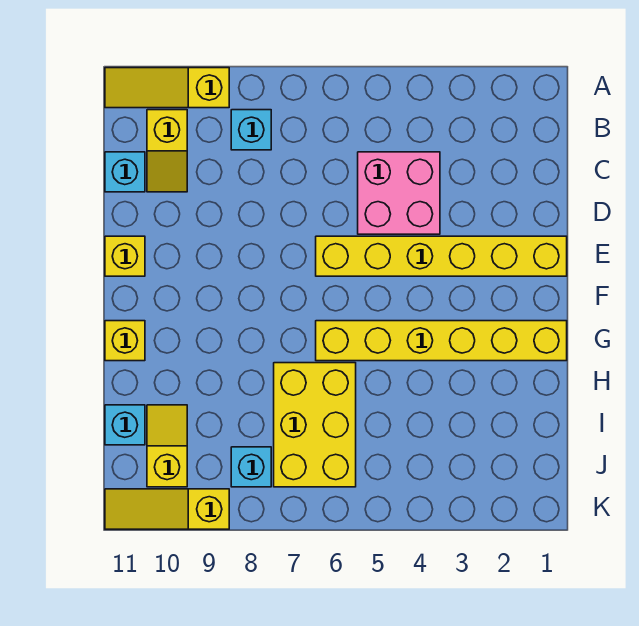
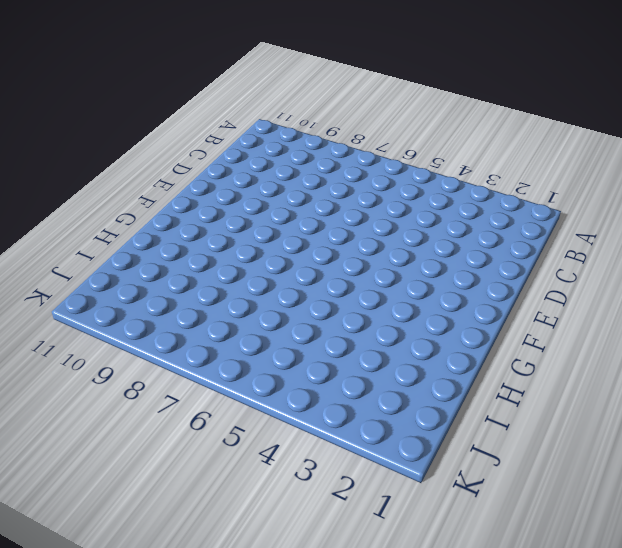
none -> yellow 1x3 slope [105,68,229,108]
none -> cyan 1x1 brick [231,110,271,150]
none -> yellow 1x2 slope [147,110,187,192]

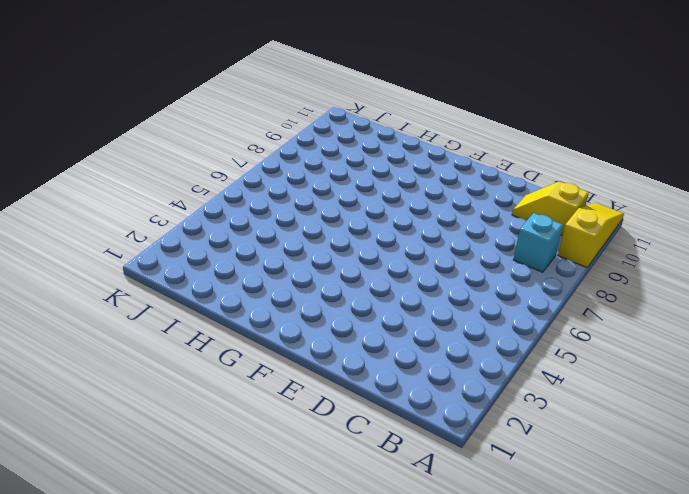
none -> pink 2x2 brick [358,152,440,234]
none -> cyan 1x1 brick [105,152,145,192]
none -> yellow 1x6 brick [316,236,567,276]

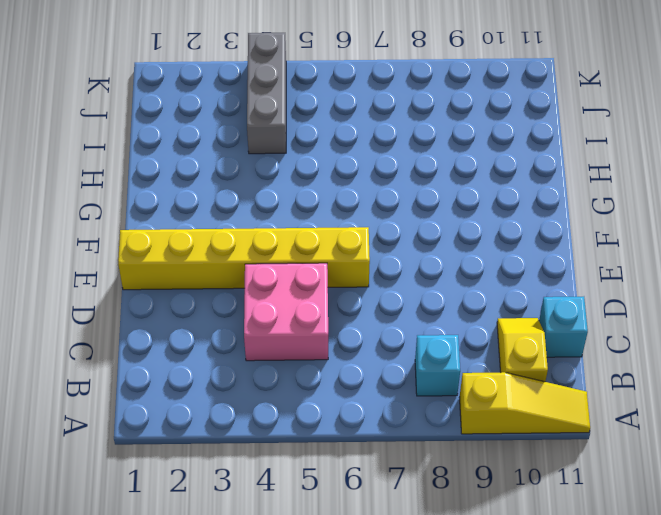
grey 1x3 brick [247,33,286,154] -> none
none -> yellow 1x1 brick [105,236,145,276]
none -> yellow 1x6 brick [316,321,567,361]
none -> yellow 1x1 brick [105,321,145,361]

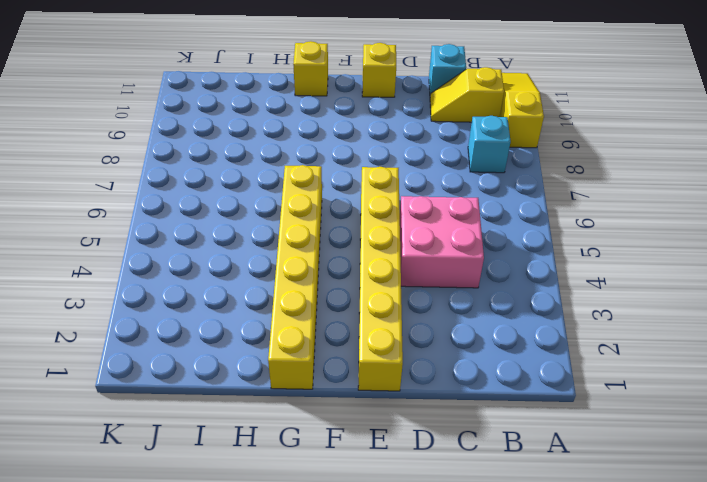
none -> yellow 2x3 brick [274,363,356,487]
none -> yellow 1x2 slope [147,405,187,487]
none -> cyan 1x1 brick [105,405,145,445]

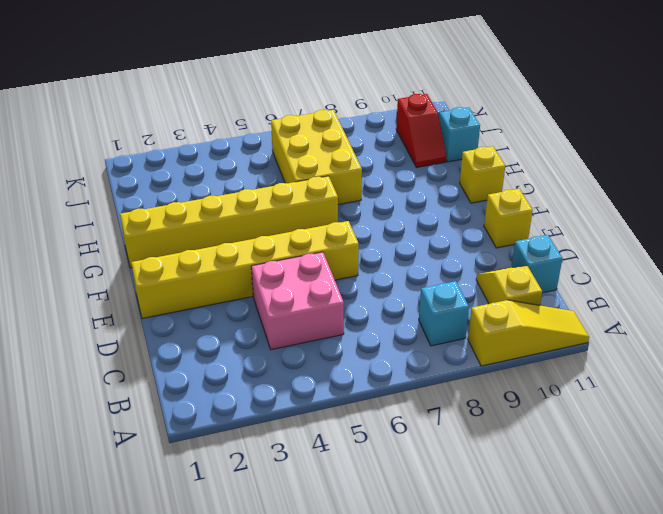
red 1x2 slope [396,94,446,168] -> yellow 1x2 slope [147,405,187,487]
none -> cyan 1x1 brick [231,447,271,487]
none -> yellow 1x3 slope [105,489,229,529]

